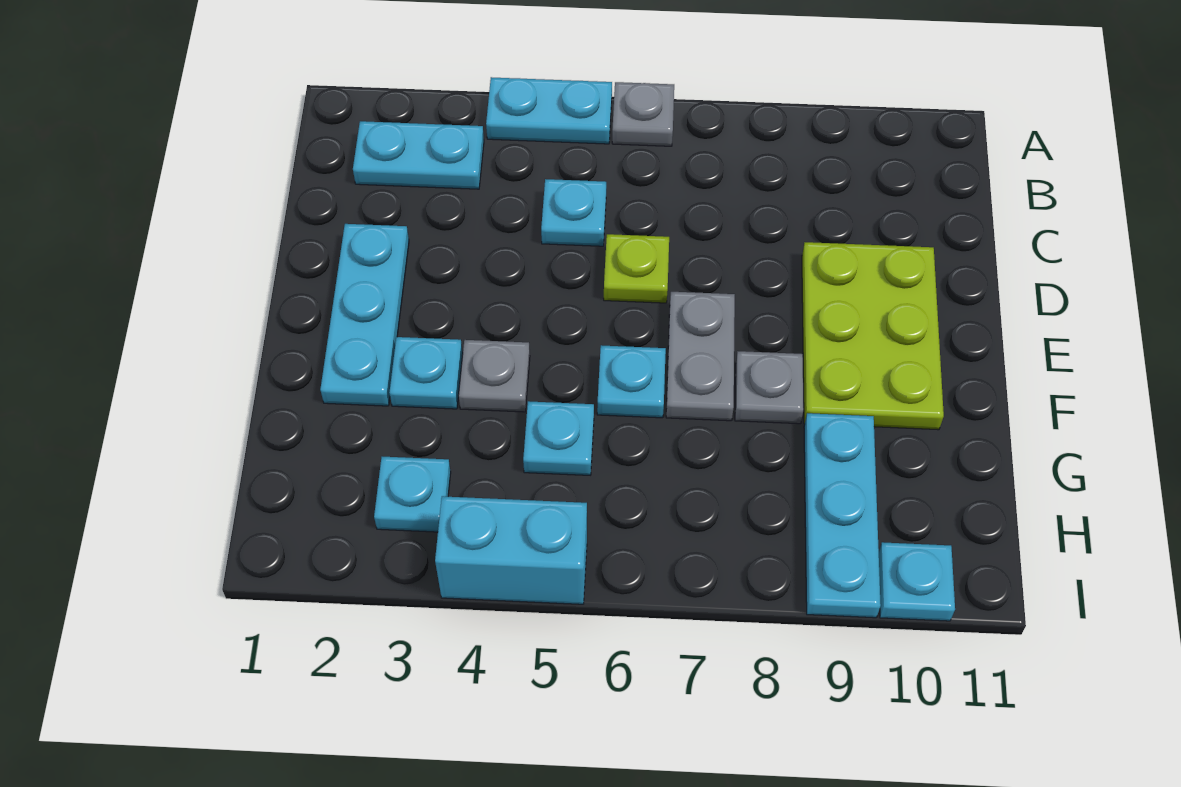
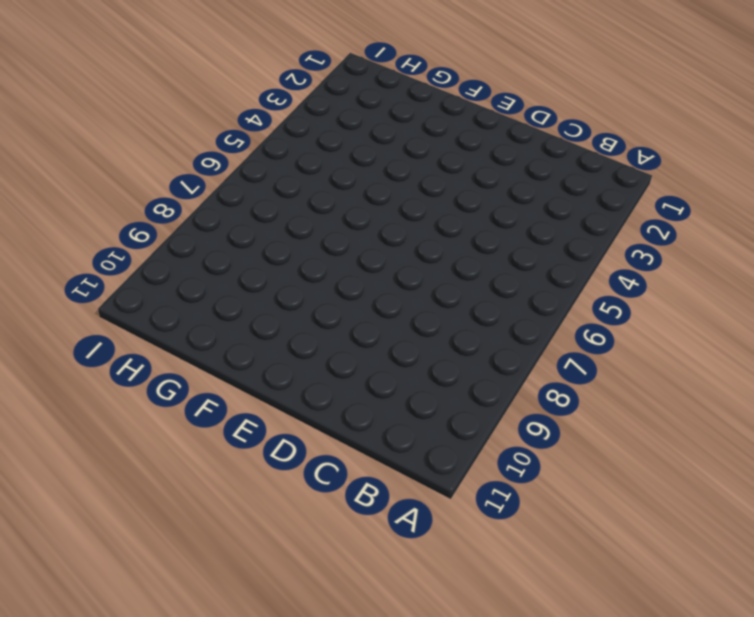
none -> cyan 1x2 plate [486,77,612,144]
none -> grey 1x1 plate [612,82,674,146]
none -> cyan 1x2 plate [353,121,484,189]

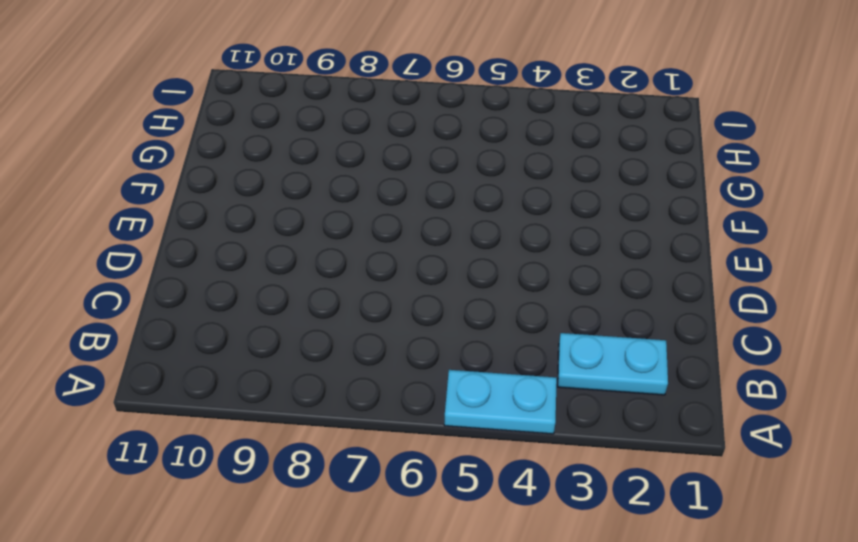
none -> grey 1x1 plate [612,82,674,146]
none -> cyan 1x1 plate [541,179,606,246]
none -> cyan 1x3 plate [320,224,409,406]

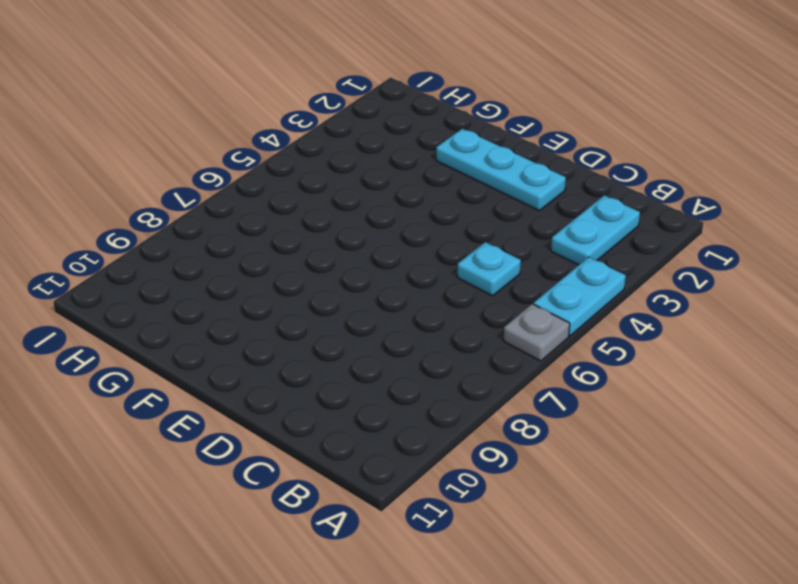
none -> lime 1x1 plate [604,234,669,303]
none -> lime 2x3 plate [802,242,944,430]
none -> grey 1x2 plate [666,292,735,421]

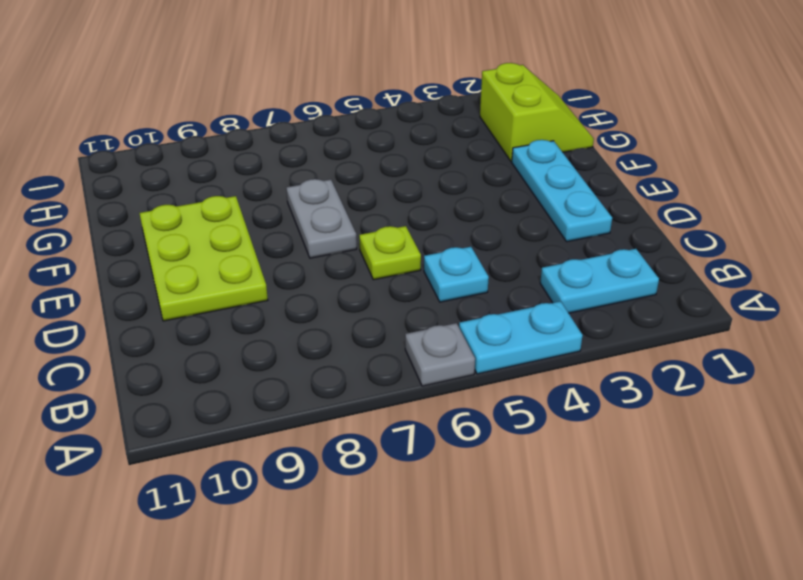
lime 2x2 slope [480,63,594,162] -> none
none -> cyan 1x1 plate [389,337,463,409]
none -> grey 1x1 plate [459,340,530,412]
none -> cyan 1x1 plate [597,345,666,418]

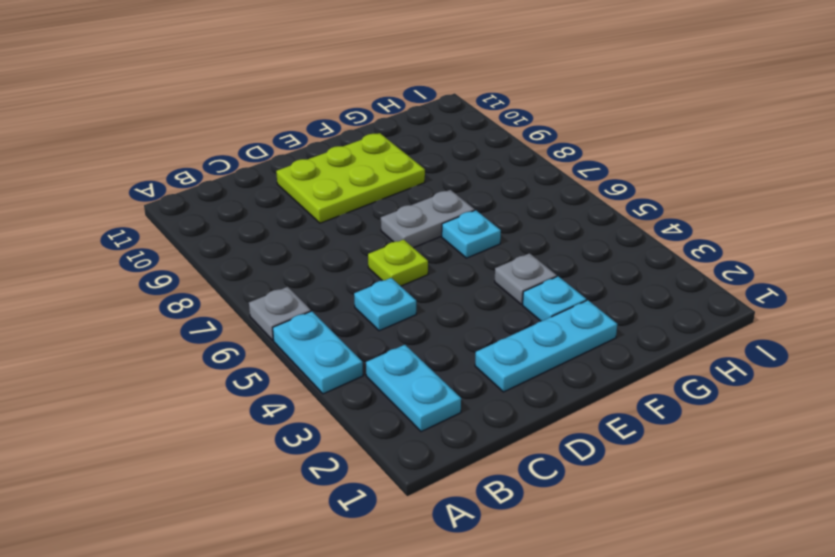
none -> grey 1x1 plate [735,351,804,424]
none -> cyan 1x1 plate [523,401,594,475]
none -> cyan 1x3 plate [804,413,881,618]

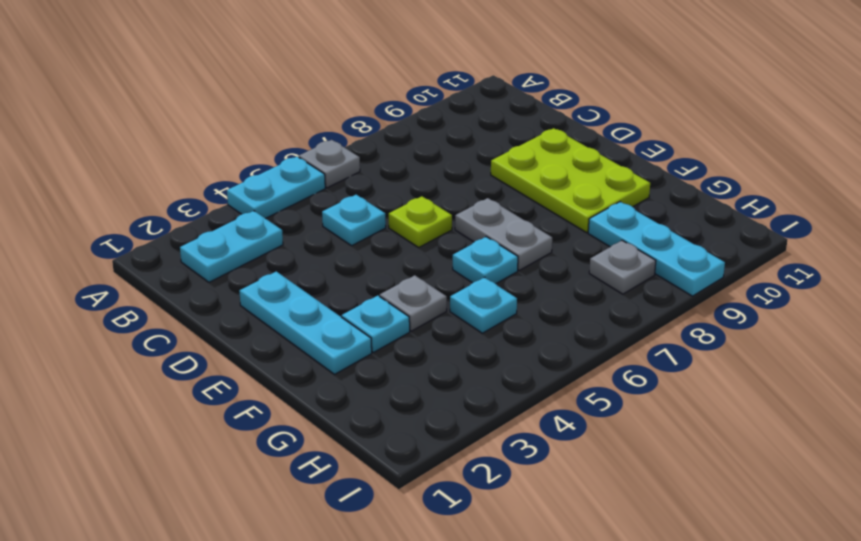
grey 1x1 plate [589,240,656,294] -> grey 1x1 plate moved to [735,351,804,424]
none -> cyan 1x1 plate [374,457,451,532]
none -> cyan 1x2 brick [435,496,587,604]
none -> cyan 1x1 plate [879,542,955,621]

